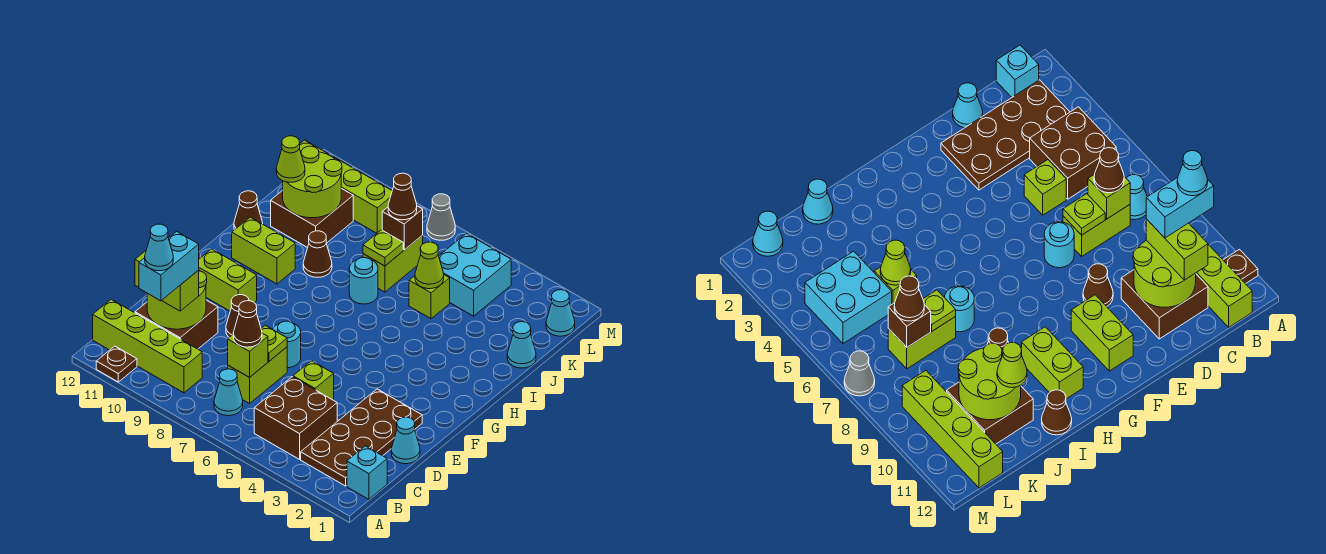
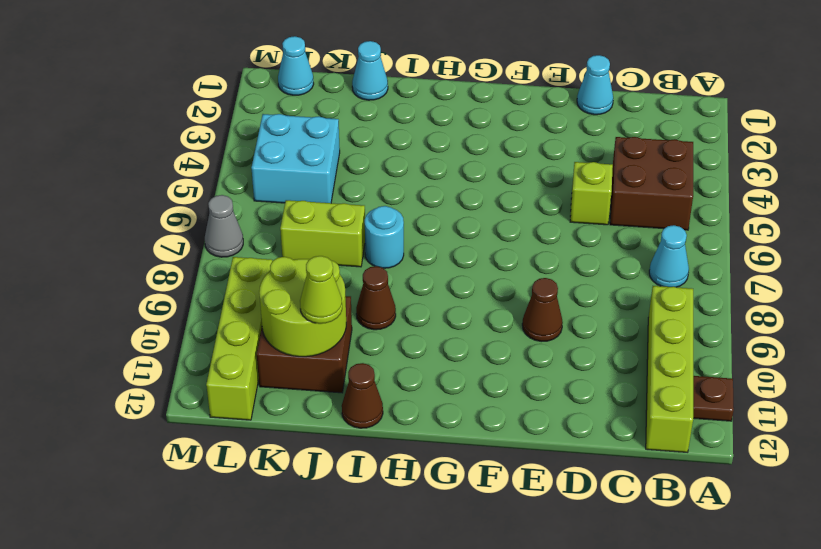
none -> cyan 1x1 brick [347,446,387,499]
none -> brown 2x4 plate [301,389,422,486]
none -> lime 1x2 brick [228,347,287,404]
none -> brown 2x2 brick [135,300,218,349]

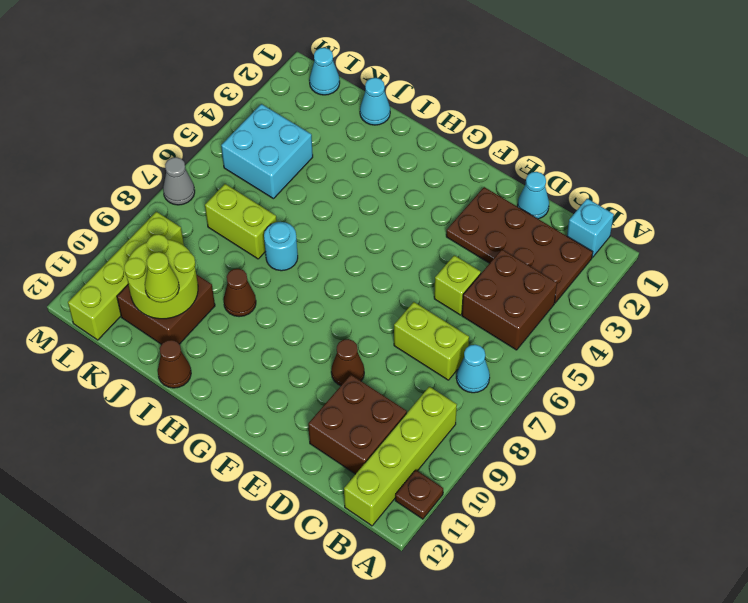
none -> cyan 1x1 round brick [273,321,301,368]
none -> lime 1x2 brick [199,249,257,311]
none -> lime 1x2 brick [232,217,295,284]
none -> lime 1x1 brick [409,275,450,319]

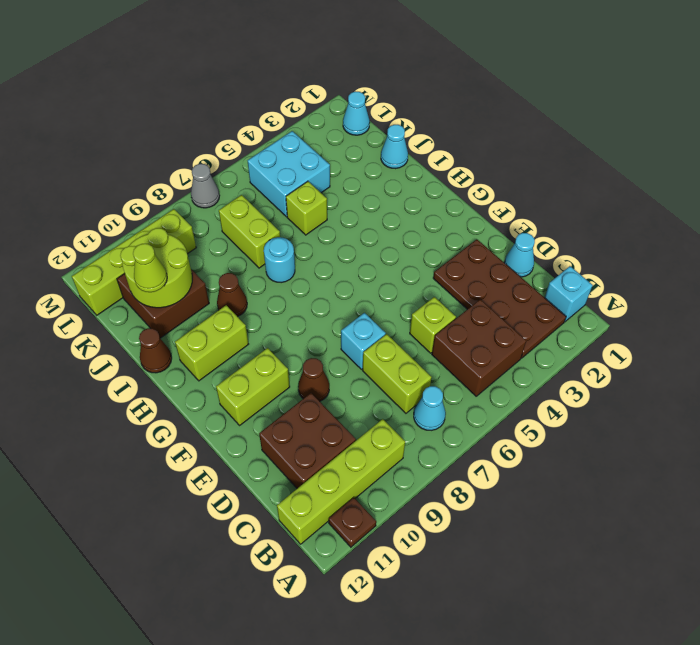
cyan 1x1 brick [341,313,386,369] -> cyan 1x1 round brick [273,321,301,368]
none -> lime 1x1 brick [228,333,268,377]
none -> lime 2x2 round brick [147,270,207,329]
none -> lime 1x1 plate [261,325,287,361]
none -> lime 1x1 cone [415,242,444,289]

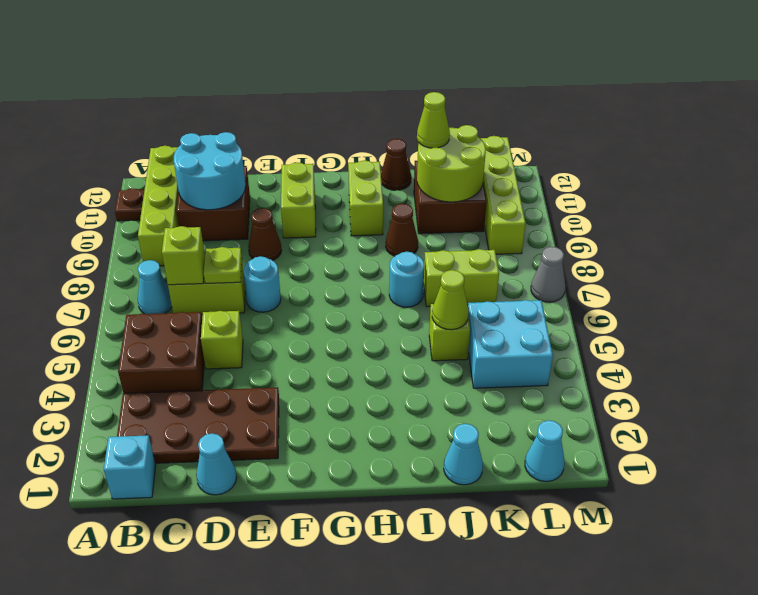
cyan 2x2 round brick [174,132,246,210] -> lime 2x2 round brick [147,270,207,329]
none -> lime 1x1 plate [363,230,403,266]
none -> brown 1x1 brick [382,206,423,250]
none -> brown 1x1 cone [233,301,262,347]
none -> lime 1x2 brick [135,251,199,311]

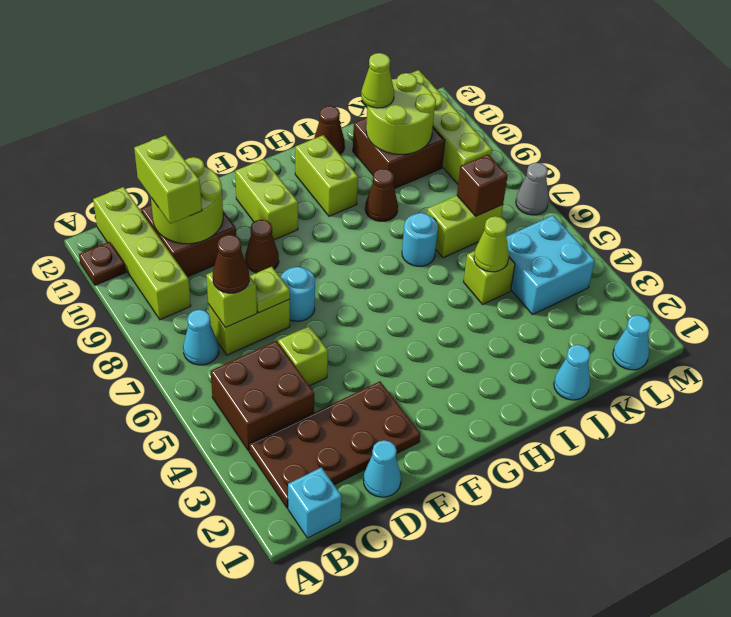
none -> lime 1x1 plate [363,230,403,266]
none -> brown 1x1 cone [388,173,417,220]
none -> cyan 1x2 brick [139,231,199,301]
none -> cyan 1x1 cone [145,224,173,271]

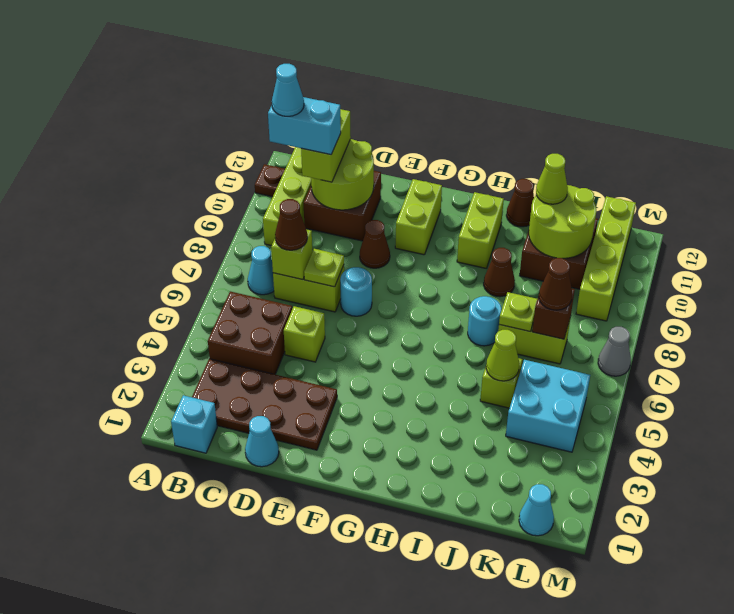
none -> cyan 1x1 cone [507,322,536,368]

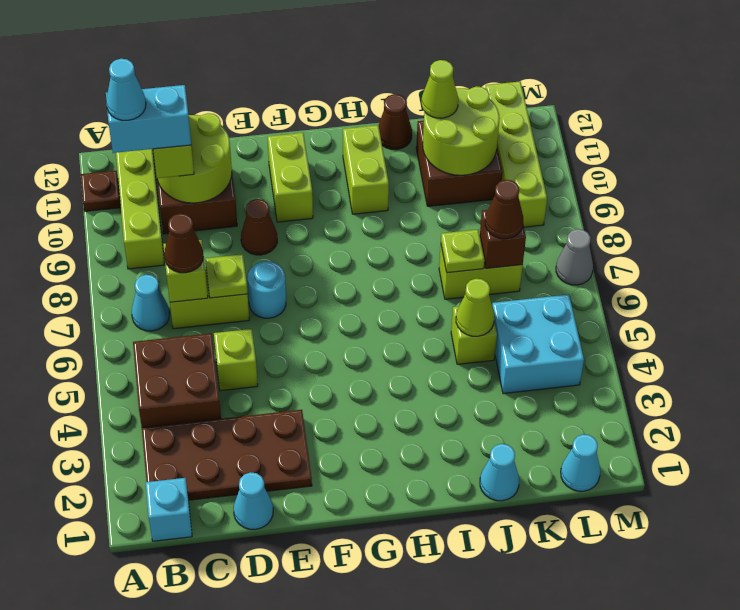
none -> cyan 1x1 round brick [349,258,378,304]
none -> brown 1x1 cone [303,231,332,277]

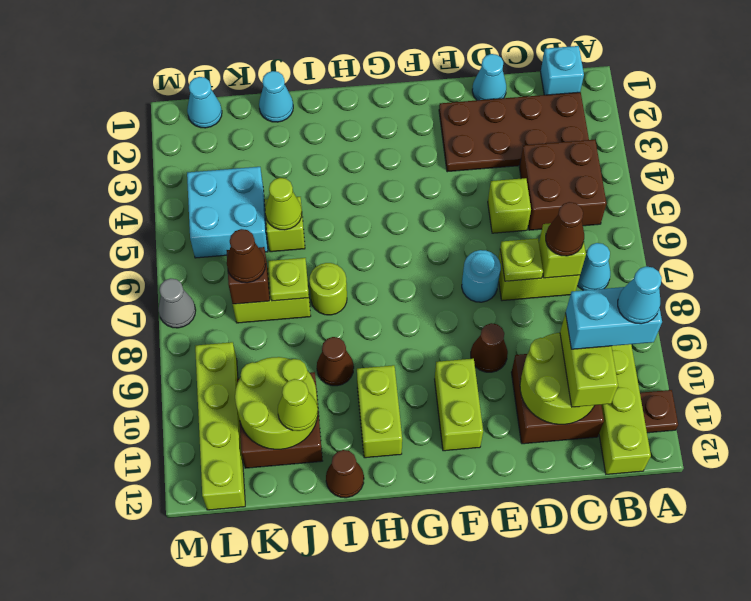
lime 1x1 round brick [309,263,347,315] -> cyan 1x1 round brick [349,258,378,304]

